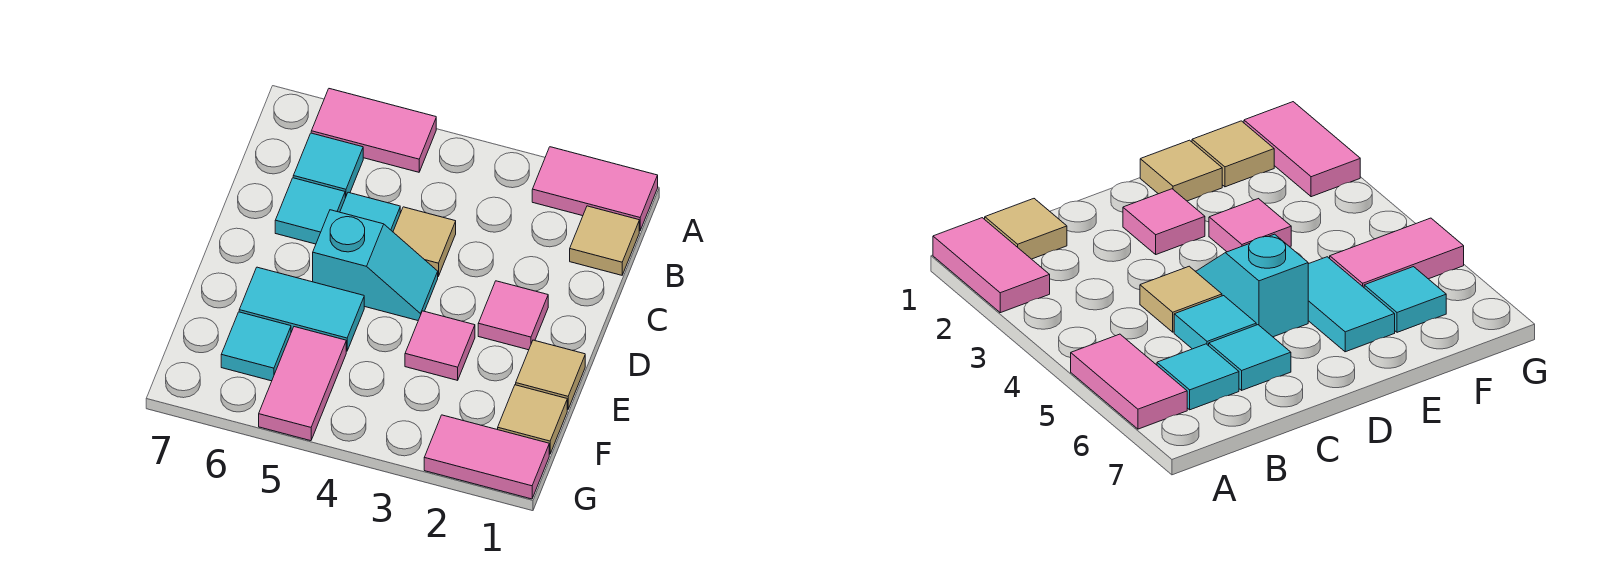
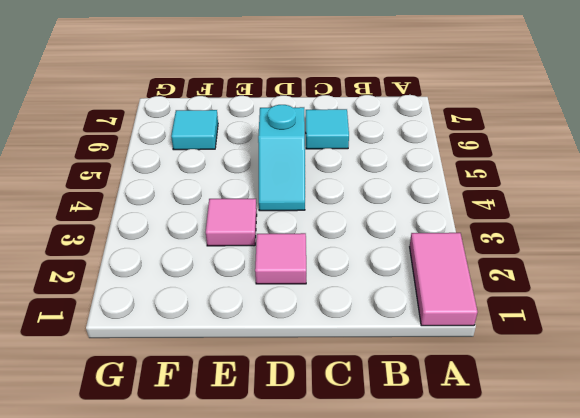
none -> pink 1x2 tile [311,89,436,172]
none -> tan 1x1 tile [570,206,639,275]
none -> cyan 1x1 tile [293,133,363,198]

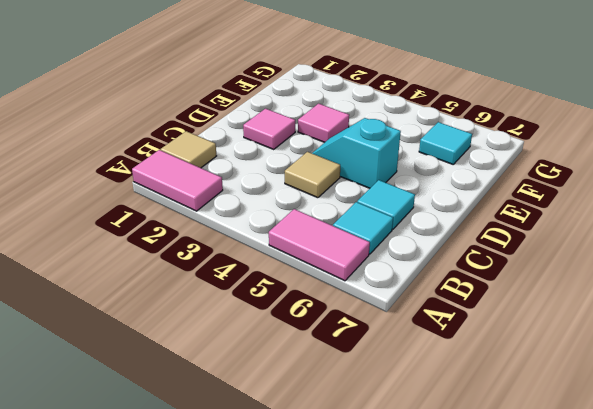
none -> cyan 1x1 tile [340,192,400,232]
none -> tan 1x1 tile [516,340,585,410]
none -> cyan 1x2 tile [239,267,364,351]

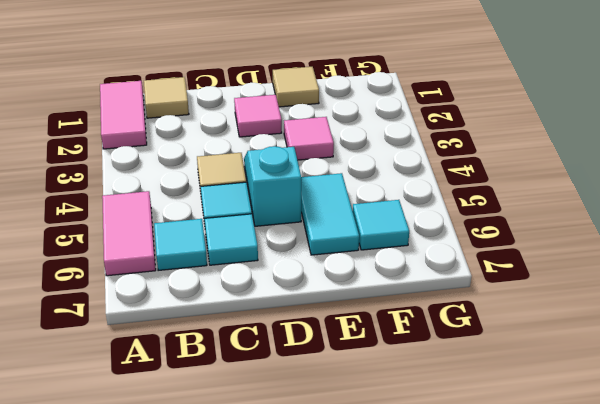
none -> tan 1x1 tile [498,385,567,454]
none -> pink 1x2 tile [259,327,346,441]
none -> pink 1x2 tile [424,415,549,499]

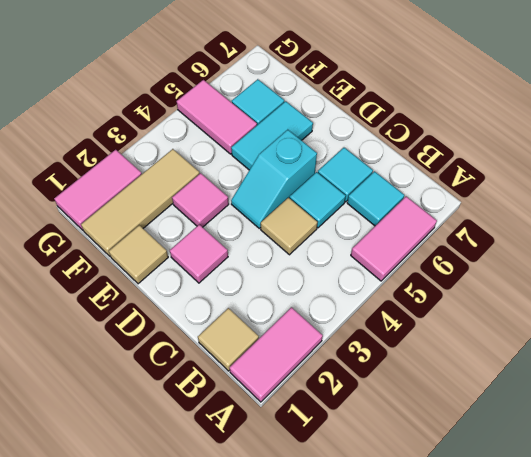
tan 1x3 tile [81,149,200,256] -> tan 1x1 tile [498,385,567,454]

